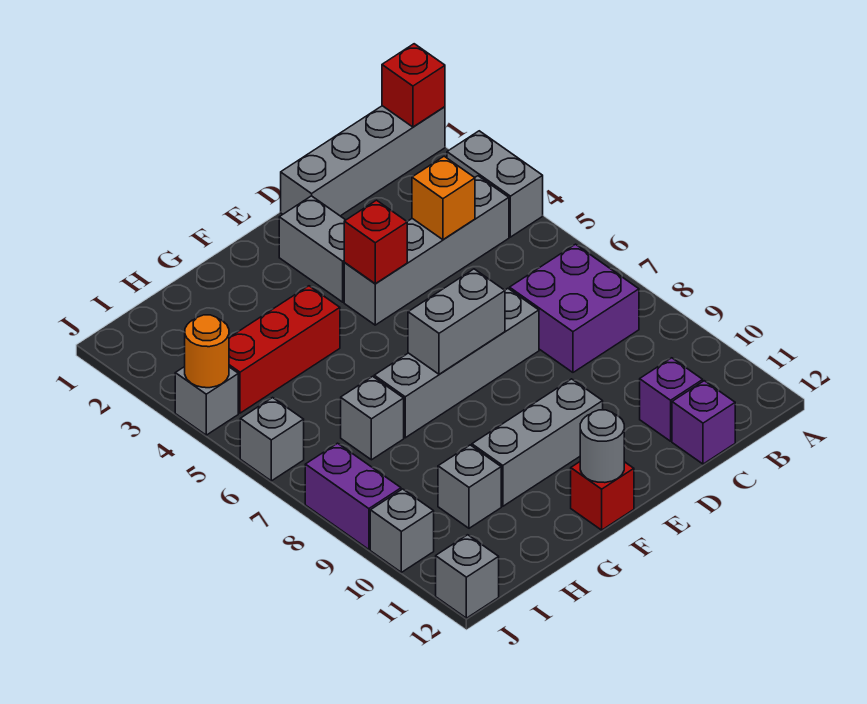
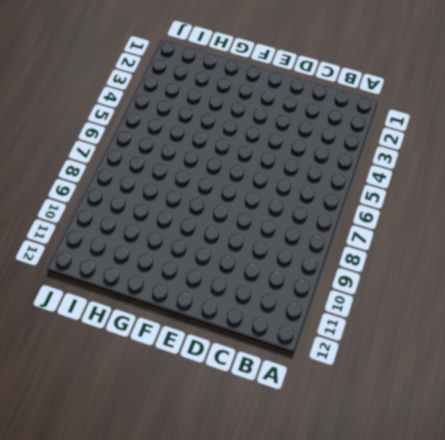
none -> grey 1x4 brick [281,106,445,216]
none -> grey 1x2 brick [447,131,543,237]
none -> grey 1x4 brick [344,176,509,325]

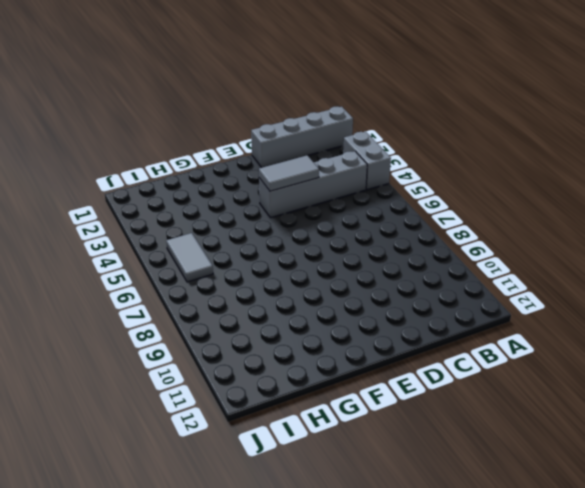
grey 1x2 tile [259,155,319,191] -> red 1x1 brick [344,200,407,284]
grey 1x2 tile [166,233,213,282] -> none
none -> purple 2x2 brick [510,244,639,372]
none -> purple 1x1 brick [640,358,703,441]
none -> purple 1x1 brick [672,381,735,464]

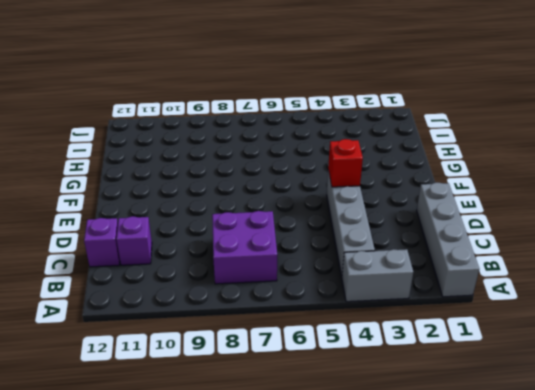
none -> grey 1x4 brick [374,288,539,438]
none -> grey 1x2 brick [279,196,345,302]
none -> grey 1x3 brick [472,379,603,506]

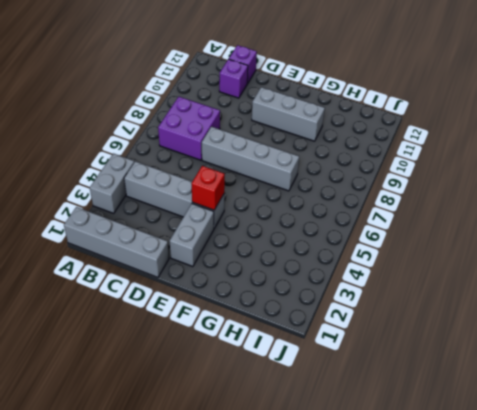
none -> red 1x1 brick [571,462,634,530]
none -> red 1x3 brick [229,286,340,413]
none -> grey 1x1 brick [341,376,404,460]

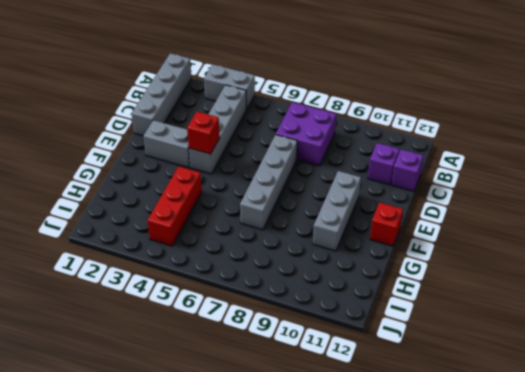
none -> grey 1x1 brick [341,376,404,460]
none -> grey 1x1 brick [438,445,501,528]
none -> grey 1x1 brick [175,367,238,435]

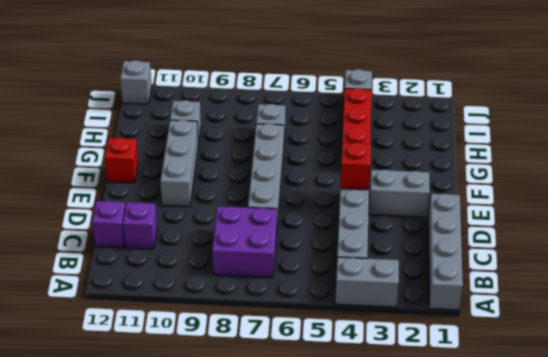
none -> grey 1x1 brick [240,398,304,481]
none -> purple 1x2 brick [305,443,401,549]
none -> grey 1x1 brick [370,489,434,572]

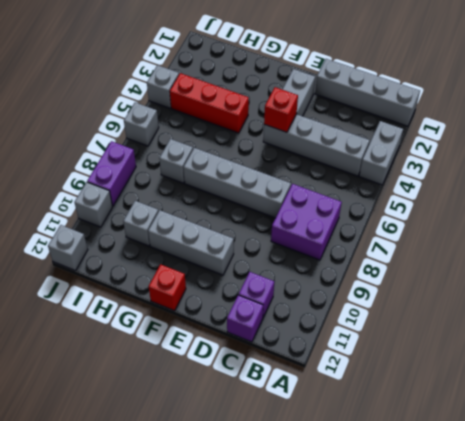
none -> red 1x1 brick [382,44,445,127]
none -> orange 1x1 brick [412,156,475,240]
none -> grey 1x2 brick [408,269,505,374]

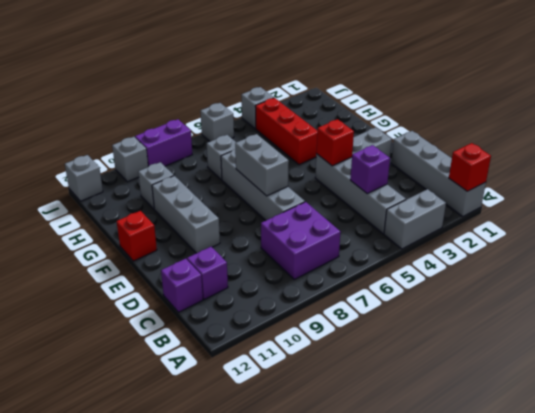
purple 1x1 brick [350,145,390,194] -> orange 1x1 brick [412,156,475,240]
none -> grey 1x1 round brick [580,410,624,483]
none -> orange 1x1 round brick [185,315,229,388]

